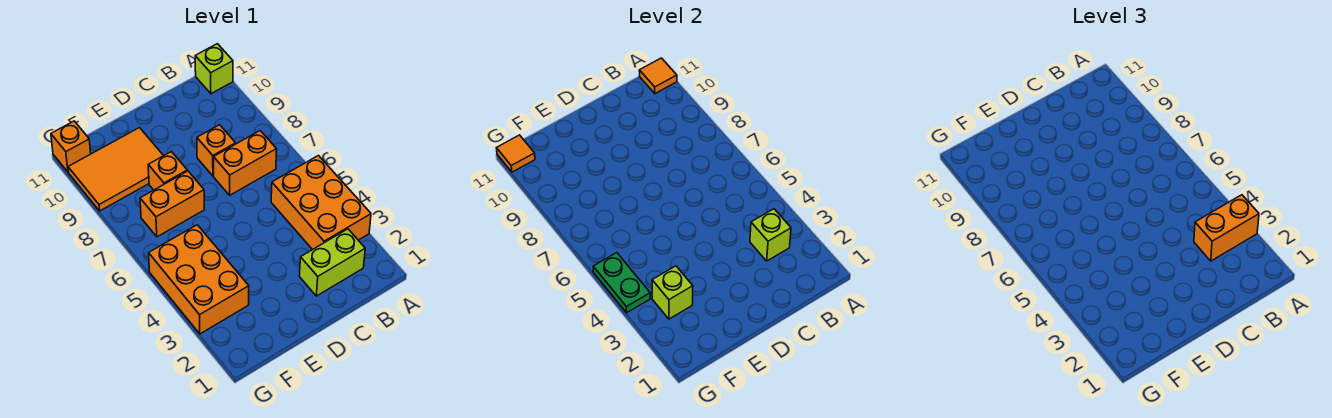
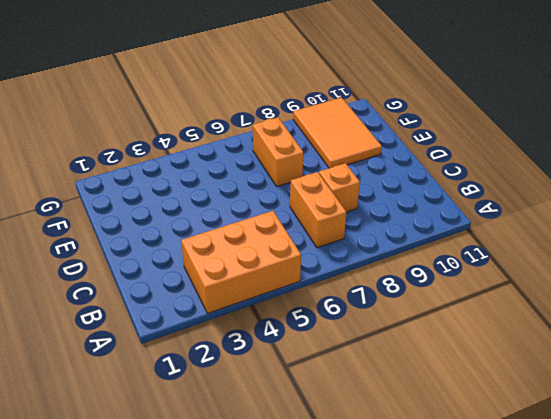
none -> lime 1x1 brick [195,44,233,94]
none -> lime 1x2 brick [299,229,365,296]
none -> orange 1x1 brick [148,152,187,190]

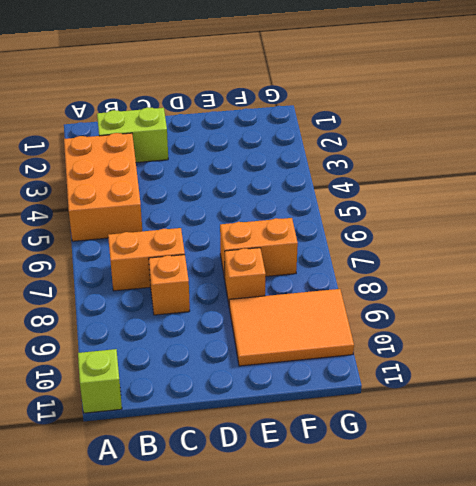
none -> orange 2x3 brick [149,225,249,334]
none -> orange 1x1 brick [51,121,91,172]
none -> orange 1x1 tile [639,58,677,94]

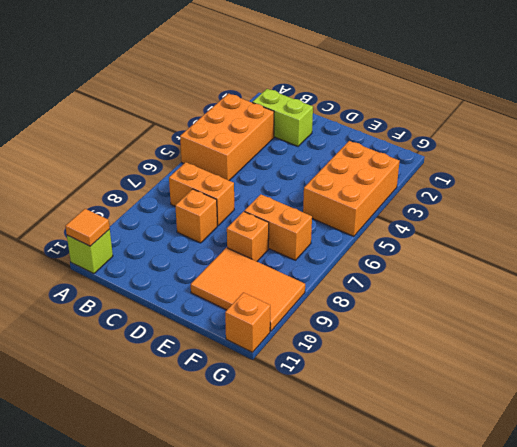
none -> lime 1x1 brick [750,209,791,261]
none -> lime 1x1 brick [652,266,693,319]
none -> green 1x2 plate [593,253,650,313]

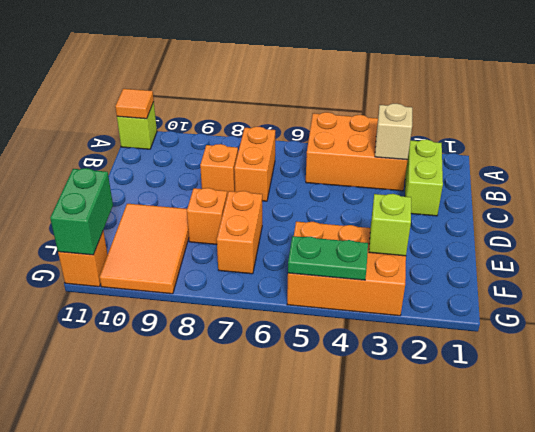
tan 1x1 brick [375,103,412,160] -> lime 1x1 brick [750,209,791,261]
green 1x2 brick [50,168,113,255] -> orange 1x1 tile [497,135,535,172]
none -> orange 1x2 brick [1194,195,1259,261]

